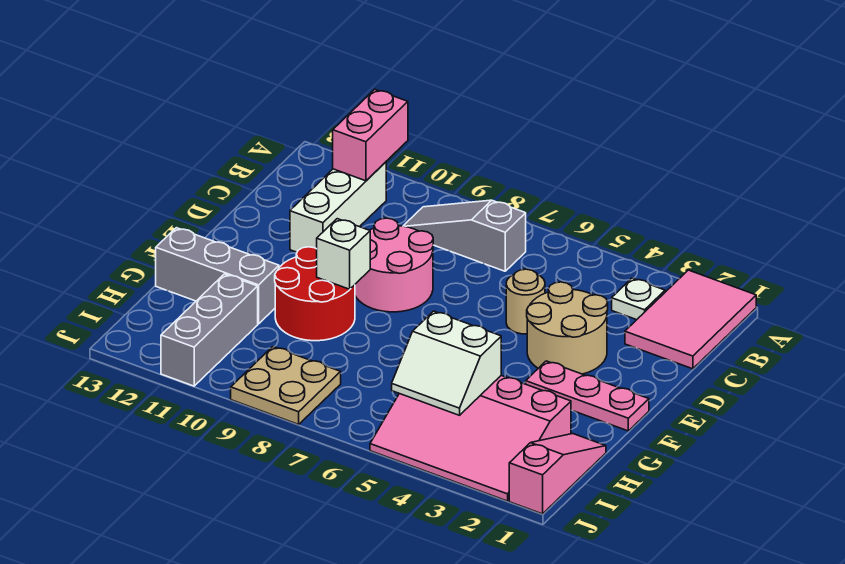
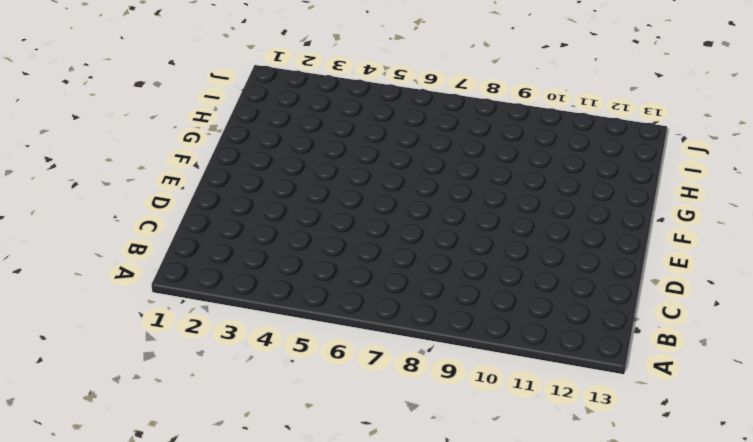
none -> pink 2x3 tile [625,270,756,369]
none -> white 1x1 plate [612,278,665,320]
none -> grey 1x3 slope [404,200,526,271]

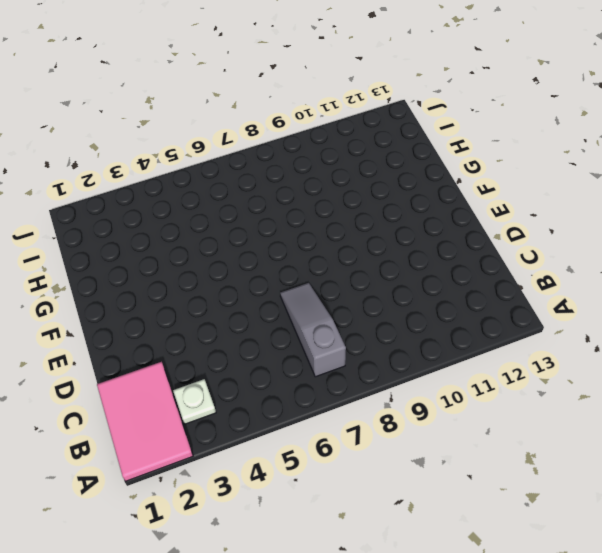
grey 1x3 slope [280,283,346,377] -> grey 1x3 slope turned to [404,200,526,271]
none -> white 1x3 brick [290,162,386,252]
none -> tan 2x2 round brick [527,282,608,374]
none -> tan 1x1 round brick [506,269,545,334]

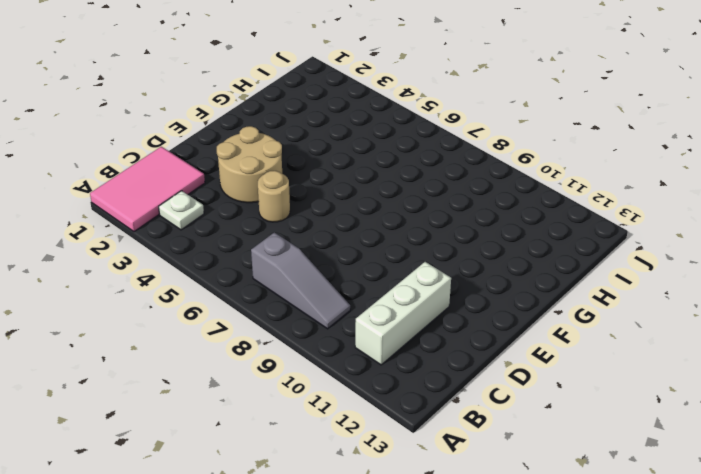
none -> pink 2x2 round brick [355,218,433,312]
none -> pink 1x3 plate [526,361,649,431]
none -> red 2x2 round brick [275,247,355,341]

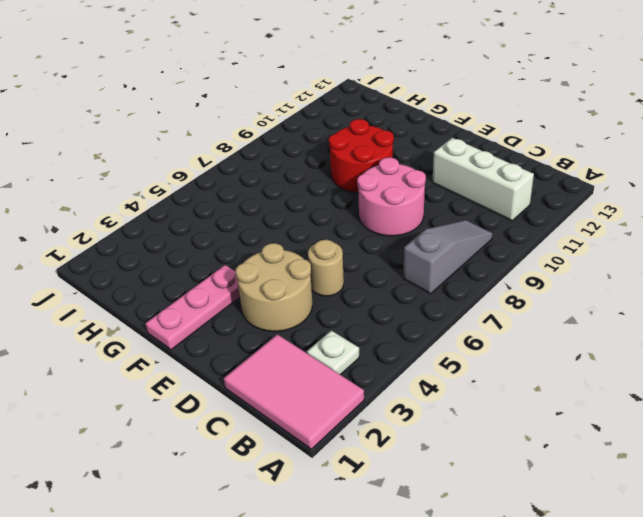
none -> grey 1x3 brick [156,228,279,324]
none -> pink 1x3 slope [509,434,606,514]
none -> pink 3x4 slope [370,375,571,501]

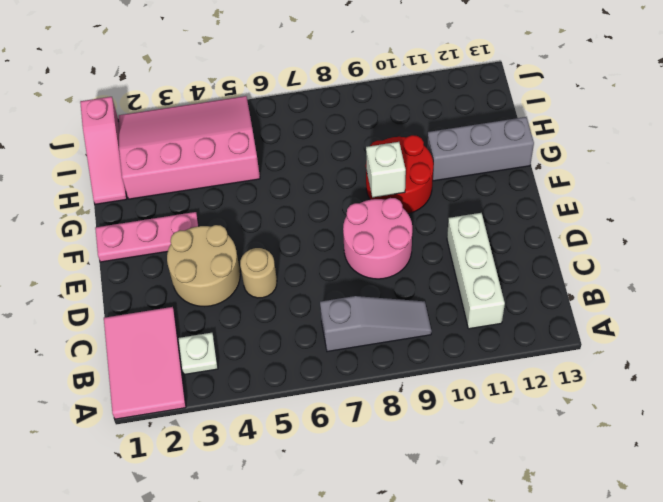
none -> grey 1x3 brick [161,274,258,386]
none -> tan 2x2 plate [231,347,341,424]
none -> pink 1x2 brick [333,89,408,181]

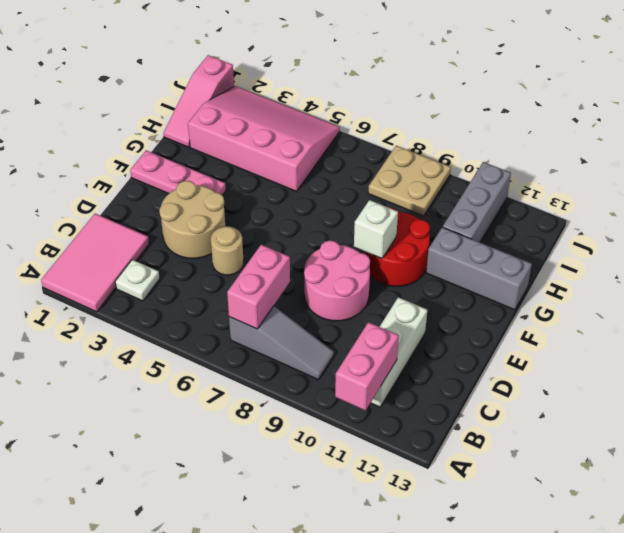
pink 1x2 brick [227,245,290,329] -> none
none -> white 2x2 slope [392,311,501,415]

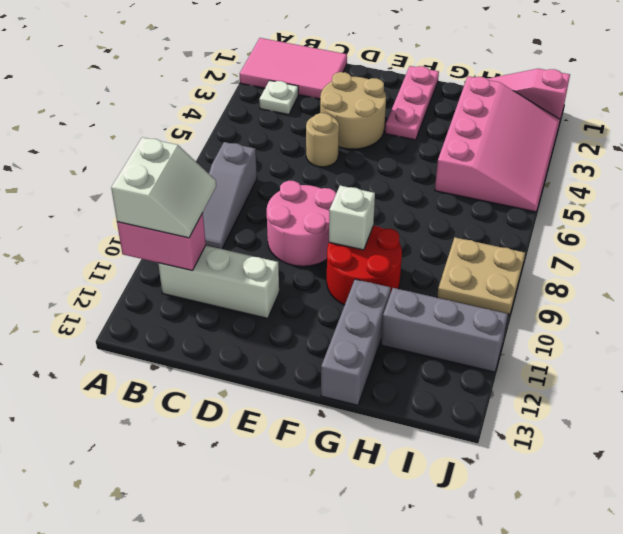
white 2x2 slope [111,137,216,238] -> white 2x2 slope moved to [392,311,501,415]

